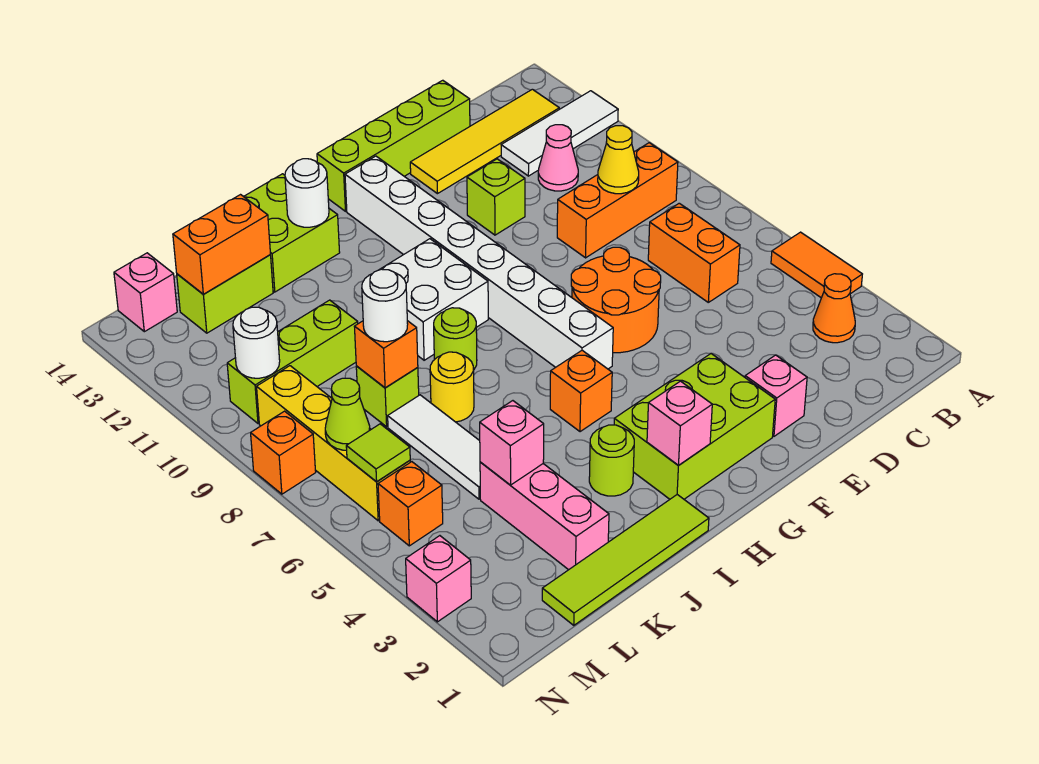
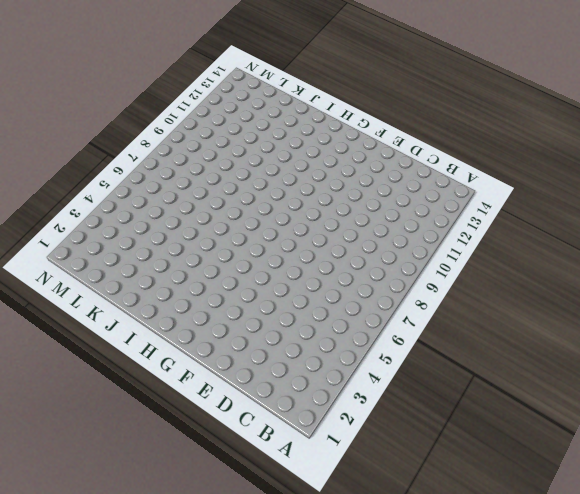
none -> orange 1x2 tile [771,232,862,298]
none -> white 1x3 tile [501,91,618,176]
none -> orange 1x1 cone [813,274,855,343]
none -> orange 1x3 brick [557,143,678,258]

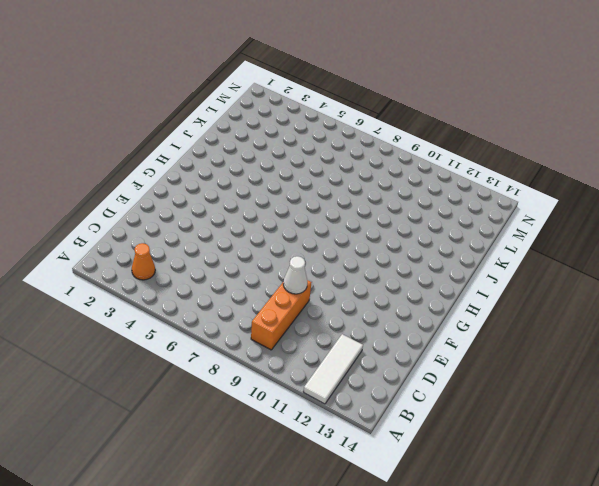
white 1x1 cone [283,256,307,294] -> none
none -> orange 1x2 tile [771,232,862,298]
none -> yellow 1x4 tile [410,89,559,194]
none -> orange 1x2 brick [648,203,740,302]
none -> pink 1x1 cone [538,125,578,191]

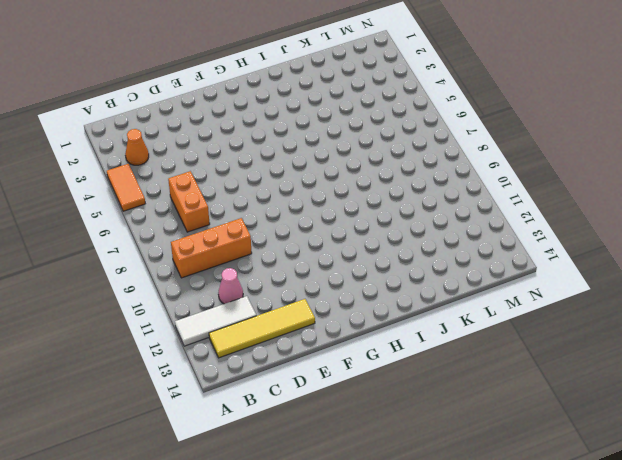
none -> lime 1x4 brick [317,80,470,211]
none -> pink 1x1 brick [745,355,807,436]
none -> orange 2x2 round brick [571,247,661,353]
none -> lime 1x1 brick [467,159,525,235]

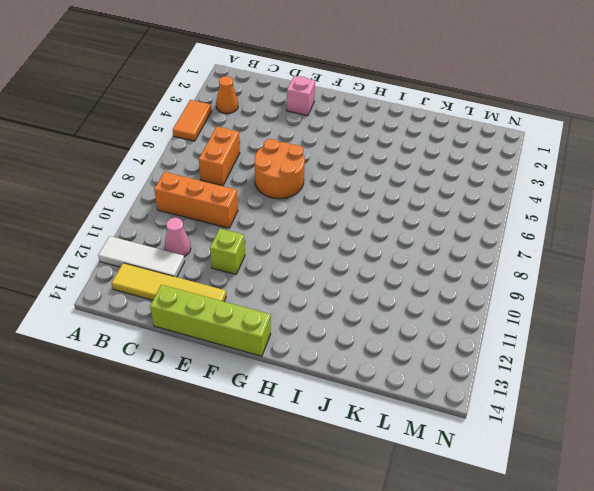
none -> lime 2x3 brick [614,354,775,499]
none -> white 1x8 brick [345,156,613,369]
none -> orange 1x1 brick [550,350,612,432]
none -> white 2x2 brick [379,239,488,360]

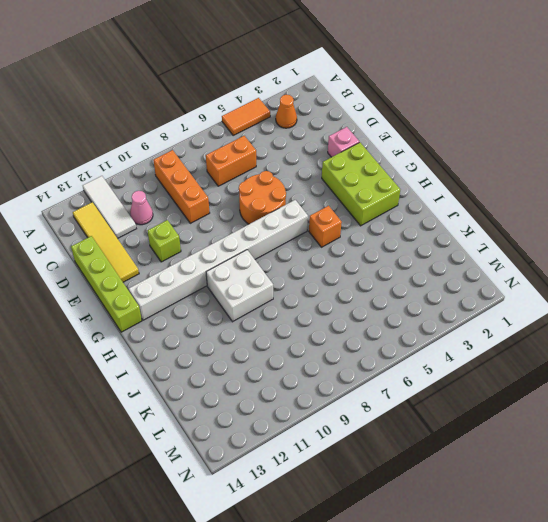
none -> lime 1x4 tile [542,495,709,625]
none -> lime 1x1 round brick [589,425,634,496]
none -> lime 1x1 round brick [434,308,477,369]
none -> lime 2x2 brick [244,174,340,292]

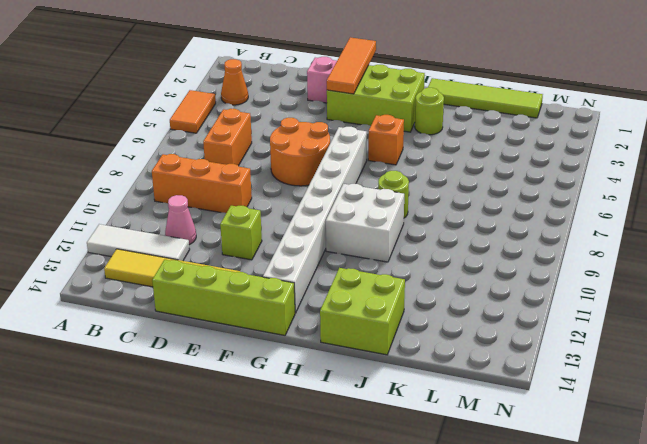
orange 1x3 tile [327,37,376,94] -> none
none -> yellow 1x1 round brick [430,352,474,422]
none -> pink 1x3 brick [480,462,609,570]
none -> white 1x3 tile [388,395,480,499]
none -> lime 1x1 brick [356,366,419,427]

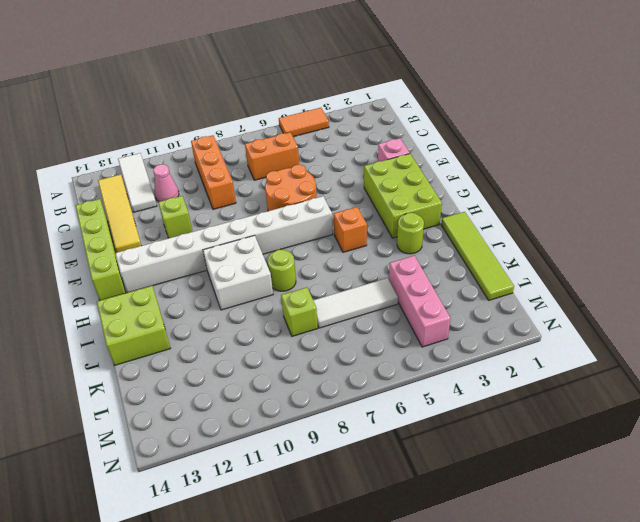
pink 1x3 brick [389,256,450,347] -> pink 1x3 brick turned to [480,462,609,570]
none -> orange 1x1 cone [813,274,855,343]
none -> yellow 1x1 round brick [430,352,474,422]
none -> lime 1x3 brick [227,300,358,423]
none -> lime 1x2 brick [177,255,273,333]

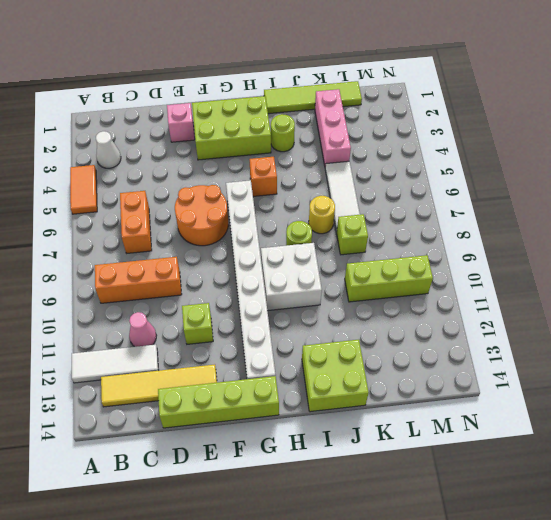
white 1x1 cone [96,131,121,168] -> orange 1x1 cone [813,274,855,343]
none -> lime 1x2 brick [177,255,273,333]
none -> orange 1x1 brick [378,462,443,546]
none -> yellow 1x4 brick [257,366,410,521]
none -> pink 1x1 brick [114,253,177,332]

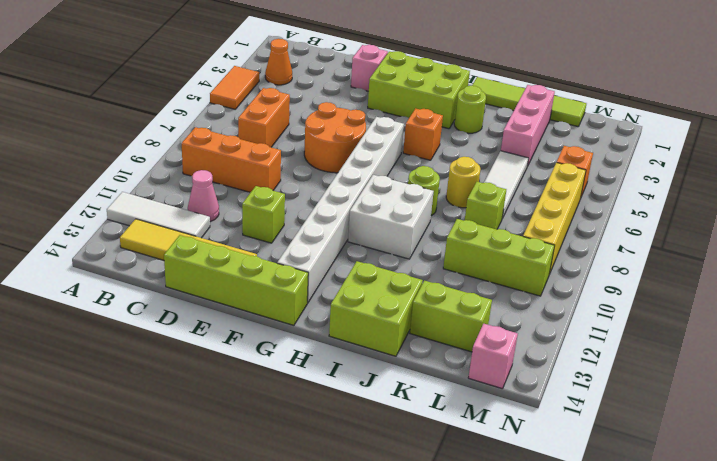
none -> pink 1x1 brick [406,536,471,622]
none -> orange 1x1 brick [251,411,316,494]
none -> yellow 1x1 cone [598,126,639,194]
none -> pink 1x1 brick [647,381,712,466]

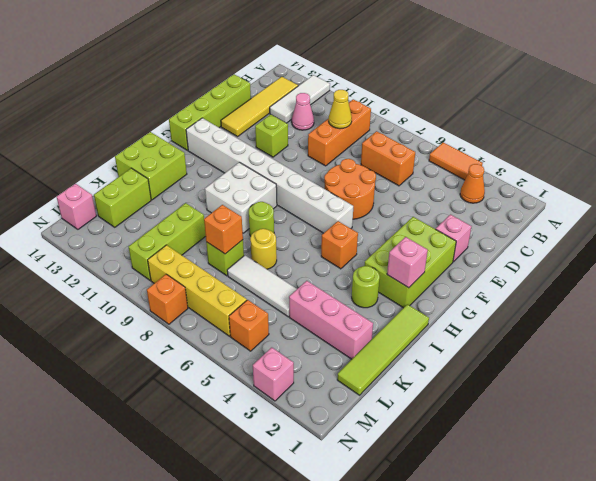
none -> white 1x1 round brick [285,159,329,227]
none -> pink 1x1 brick [480,401,544,485]
none -> orange 1x2 brick [173,195,270,294]
none -> lime 1x1 tile [346,424,410,482]

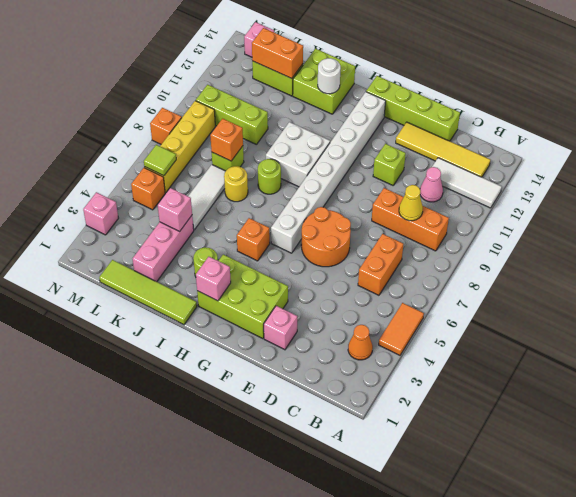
none -> lime 1x1 cone [325,378,370,450]
none -> white 1x1 round brick [233,307,280,378]
none -> white 1x1 round brick [362,269,408,342]

